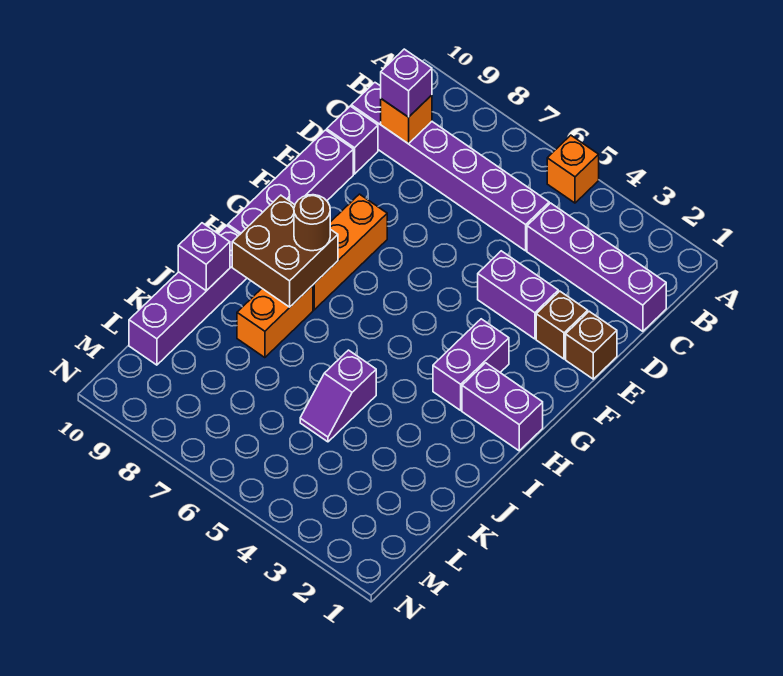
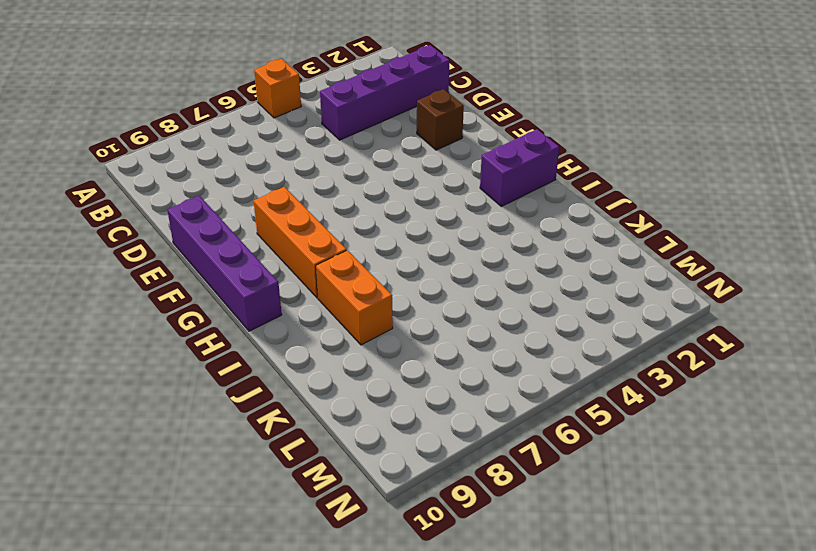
none -> purple 1x6 brick [351,83,549,251]
none -> purple 1x1 brick [327,106,378,174]
none -> brown 1x1 brick [566,311,617,379]

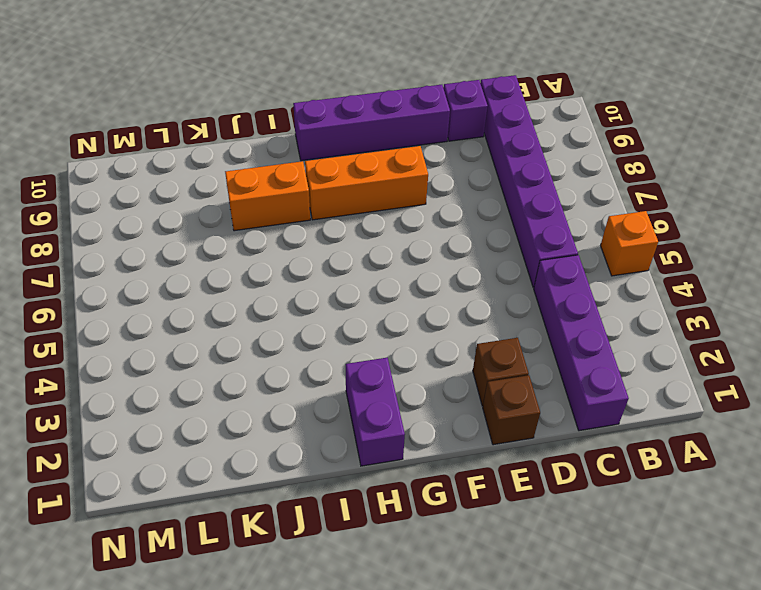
none -> purple 1x2 brick [478,251,558,339]
none -> purple 1x2 brick [433,319,509,410]
none -> purple 1x4 brick [129,226,247,365]

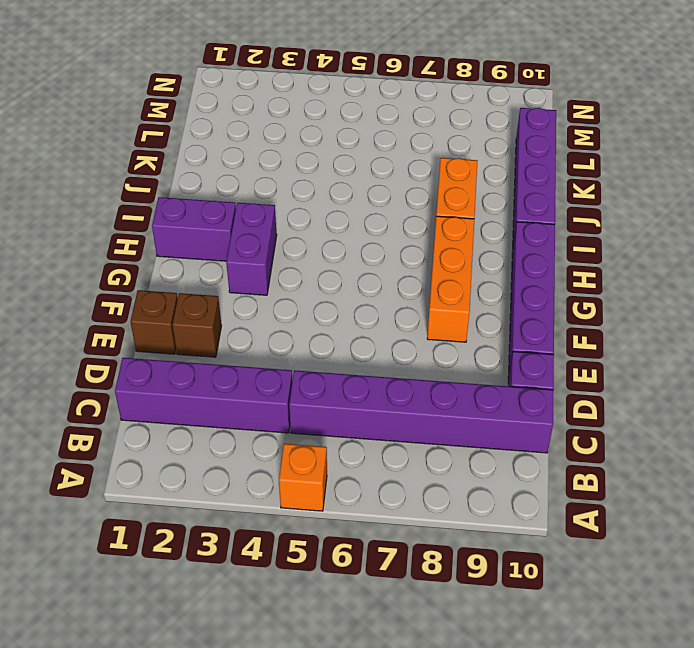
none -> purple 1x2 brick [478,251,558,339]
none -> purple 1x2 slope [300,350,376,442]
none -> orange 1x1 brick [381,95,432,144]

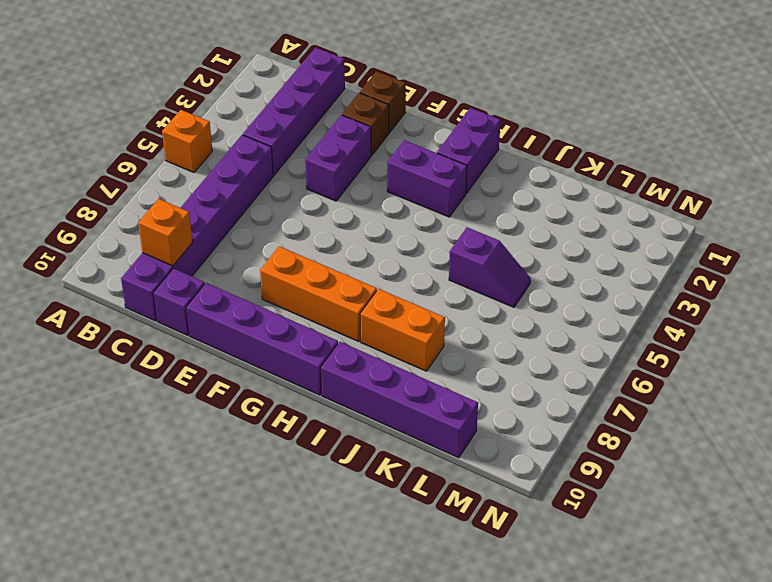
none -> brown 2x2 brick [232,195,338,307]
none -> purple 1x1 brick [178,223,230,291]
none -> purple 1x1 brick [381,49,432,117]

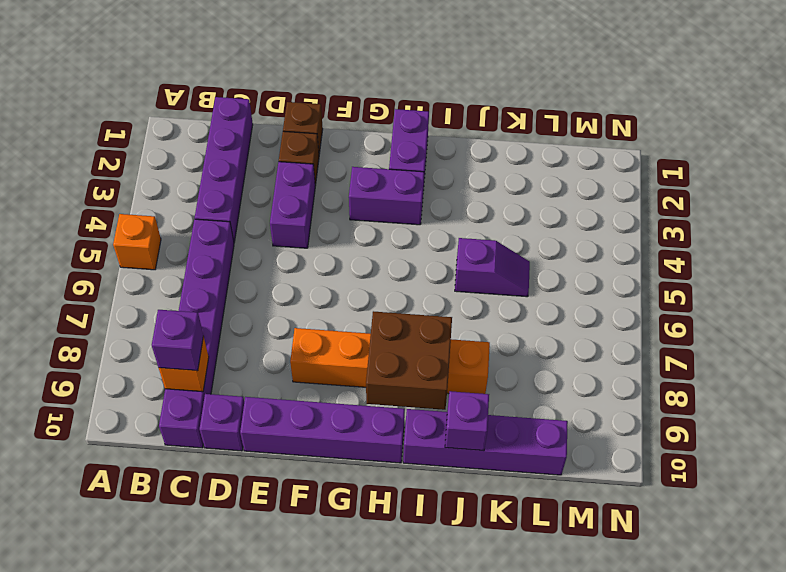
none -> brown 1x1 round brick [294,195,330,251]

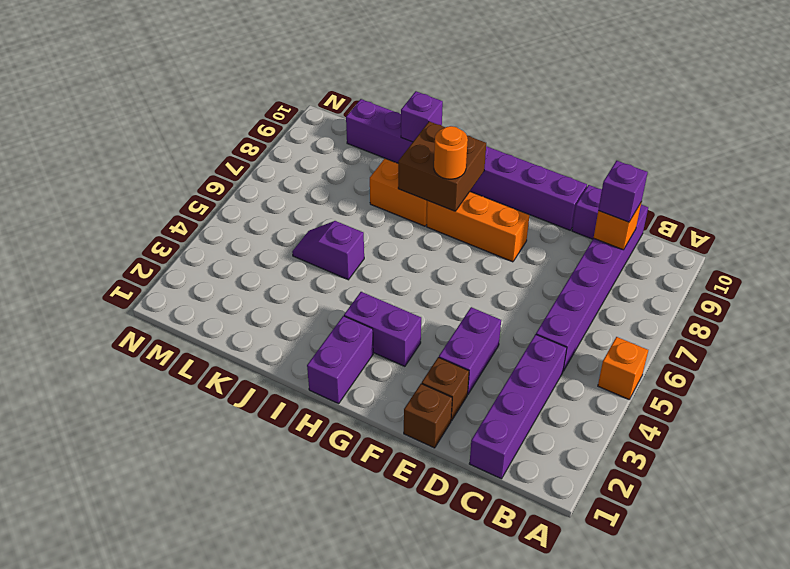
orange 1x1 round brick [434,126,468,179] -> brown 1x1 round brick [294,195,330,251]

